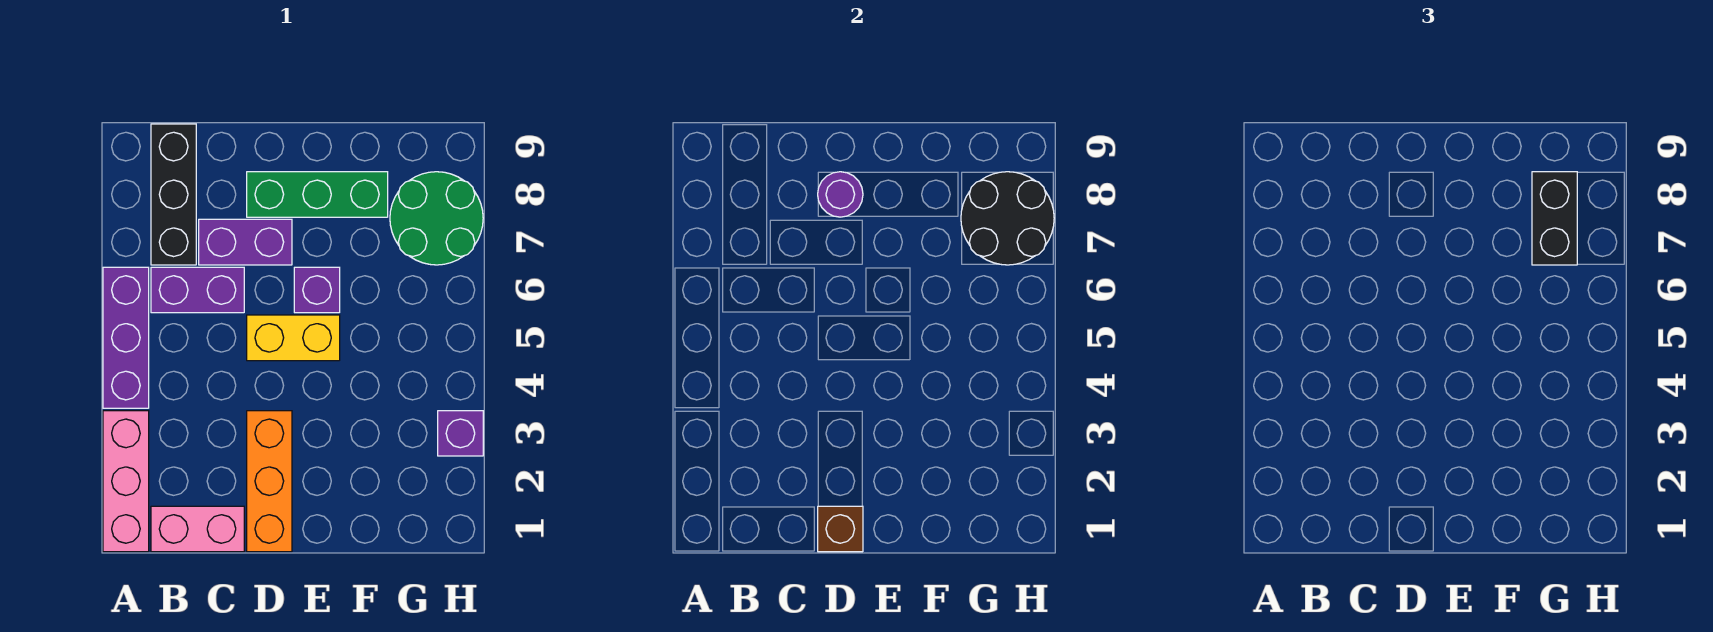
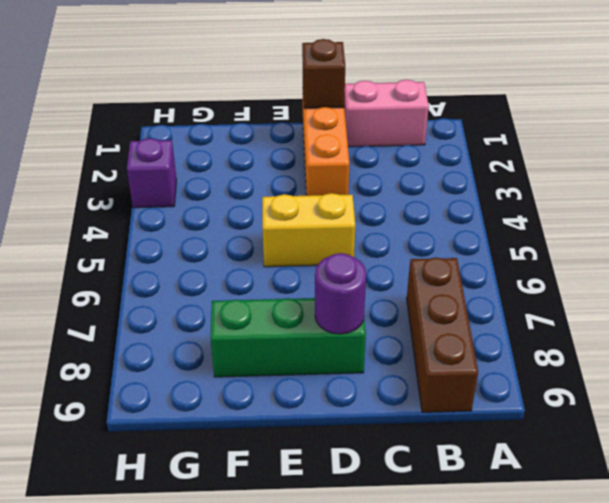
brown 1x3 brick [407,257,478,412] -> black 1x3 brick [151,124,196,265]
none -> pink 1x3 brick [103,411,149,552]
none -> purple 1x3 brick [103,267,149,408]
none -> purple 1x2 brick [151,267,244,313]

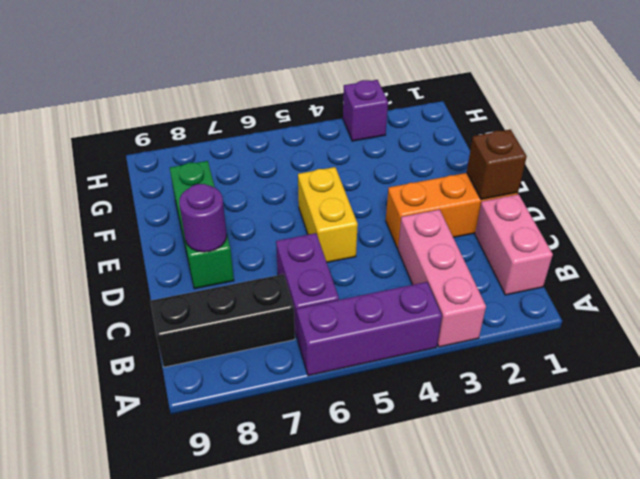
pink 1x3 brick [398,209,486,347] -> pink 1x3 brick turned to [103,411,149,552]
none -> purple 1x2 brick [199,219,292,265]
none -> purple 1x1 brick [294,267,340,313]
none -> green 2x2 round brick [390,172,483,265]

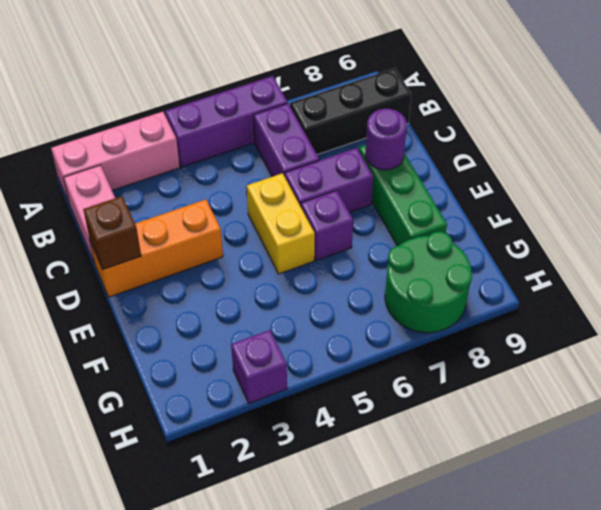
purple 1x2 brick [285,148,373,212] -> purple 1x2 brick turned to [199,219,292,265]
none -> black 2x2 round brick [961,172,1054,265]
none -> black 1x2 brick [1532,172,1577,265]

